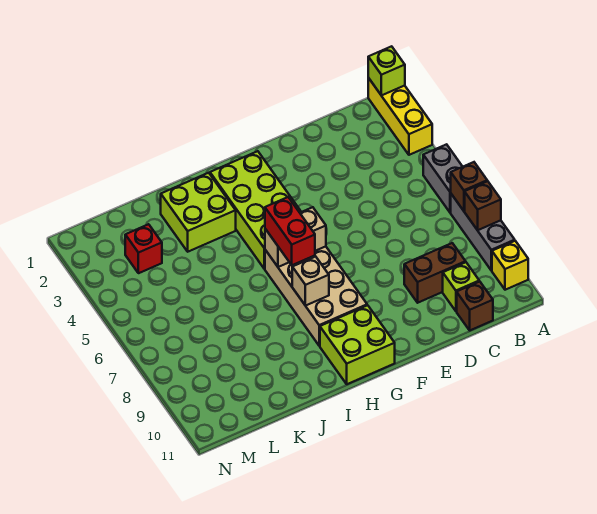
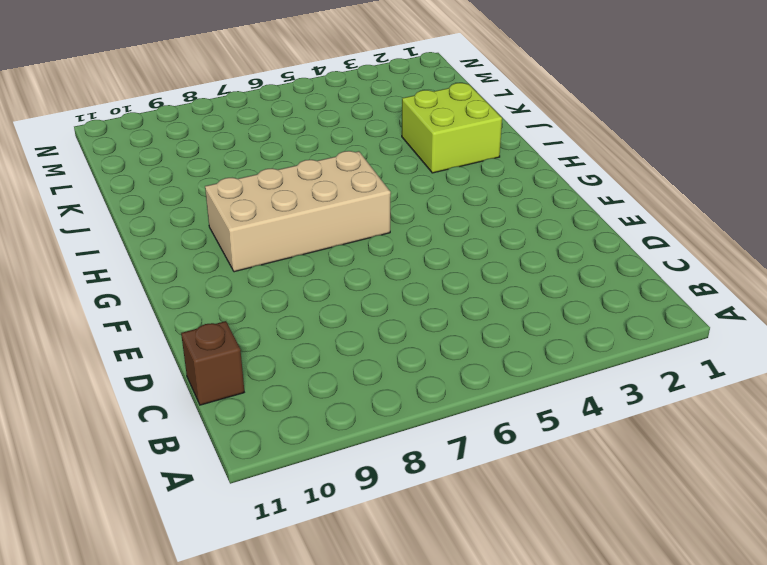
none -> yellow 1x3 brick [368,78,432,155]
none -> grey 1x2 brick [423,144,463,213]
none -> grey 1x3 brick [451,194,515,270]

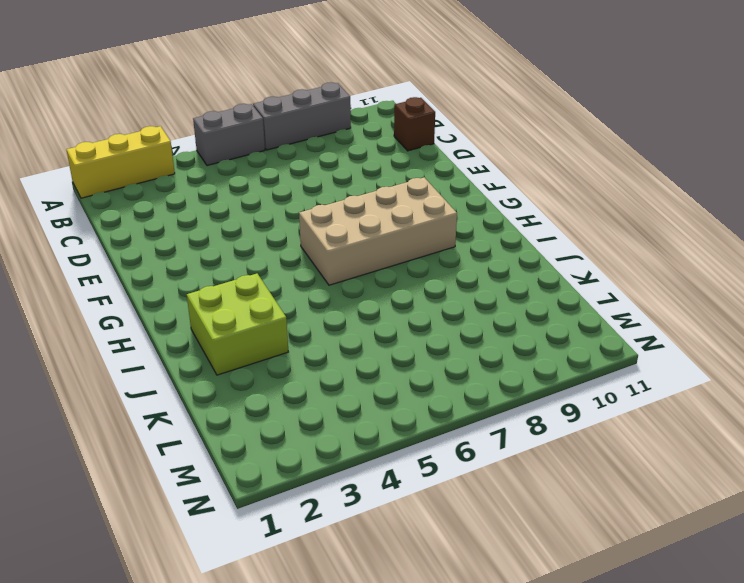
none -> yellow 1x1 brick [492,241,528,290]
none -> brown 1x2 brick [404,243,466,303]
none -> lime 1x1 brick [443,262,479,311]

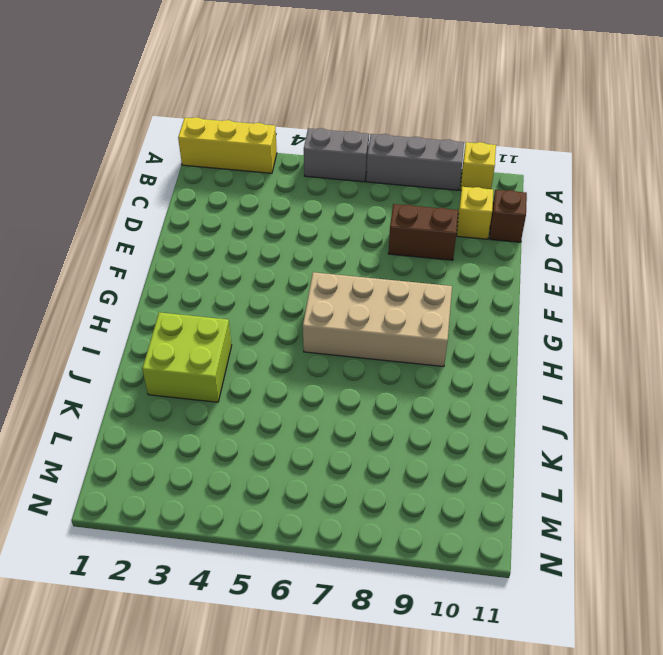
yellow 1x1 brick [457,187,493,239] -> lime 1x1 brick [443,262,479,311]
brown 1x2 brick [388,204,458,260] -> brown 1x2 brick turned to [404,243,466,303]
none -> lime 2x4 brick [210,151,301,269]
none -> lime 2x2 brick [320,305,395,384]
none -> red 1x1 brick [125,224,162,273]

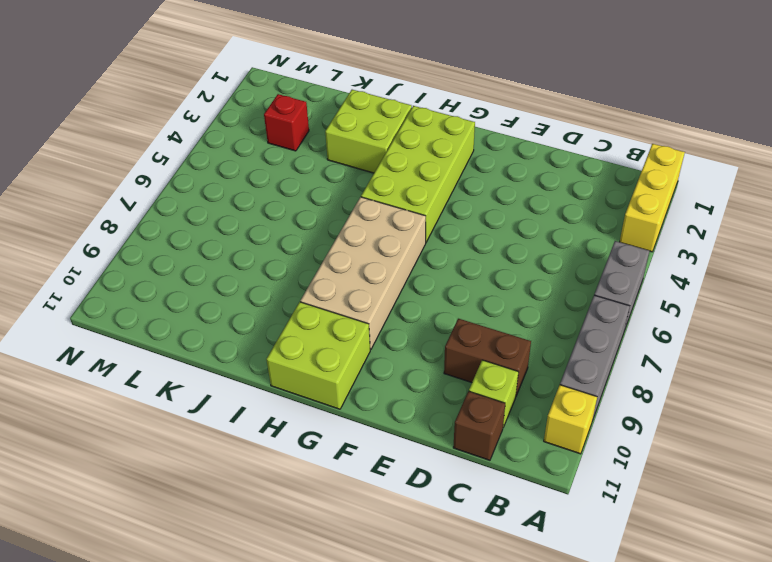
none -> lime 1x1 brick [368,46,405,96]
none -> brown 1x1 brick [451,162,487,211]
none -> brown 1x1 brick [465,181,501,230]

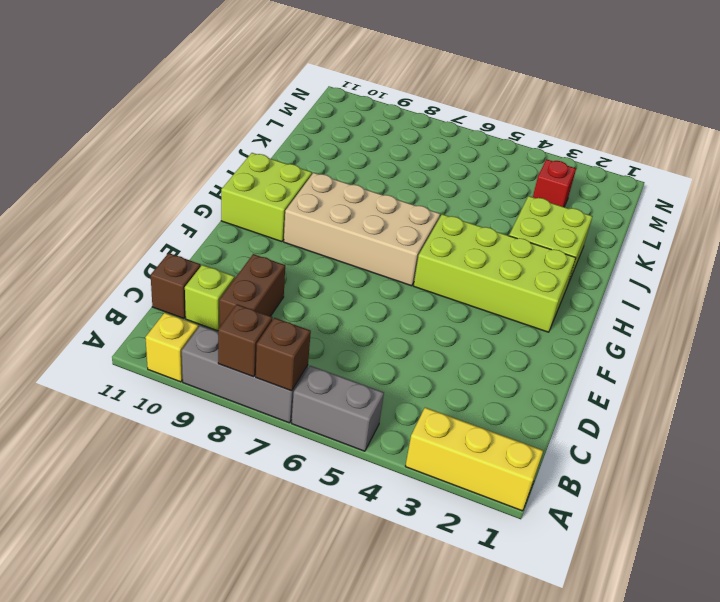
none -> lime 1x1 brick [368,46,405,96]
none -> tan 1x2 brick [265,207,326,267]
none -> tan 1x1 brick [292,257,329,306]

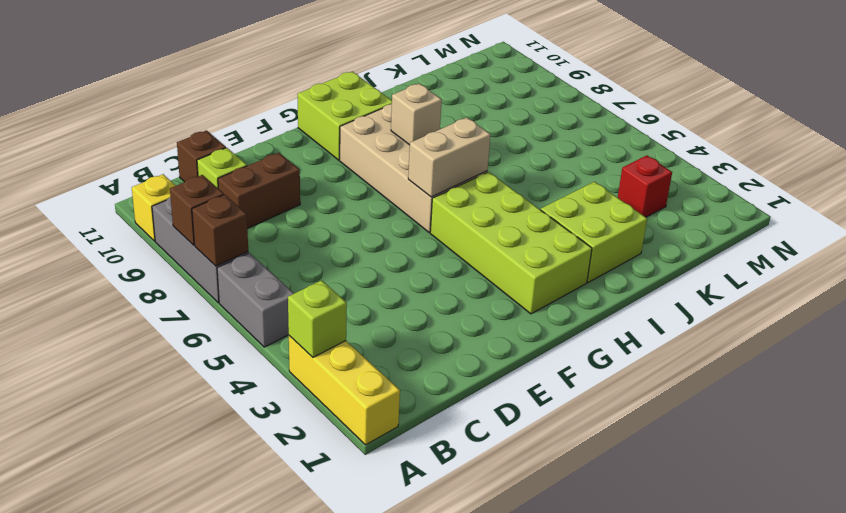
lime 1x1 brick [288,280,347,357] -> lime 1x1 brick moved to [368,46,405,96]
none -> red 1x2 brick [265,197,315,265]

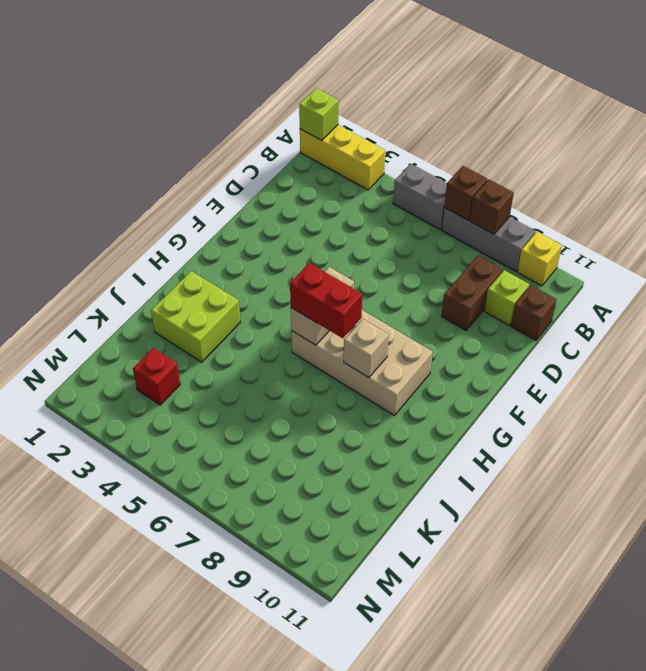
none -> lime 2x4 brick [210,151,301,269]
none -> lime 2x2 brick [320,305,395,384]

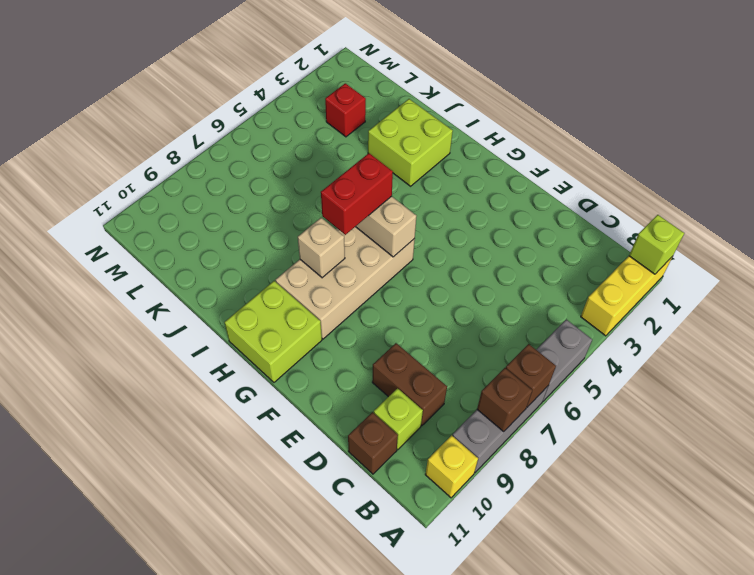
none -> lime 2x4 brick [210,151,301,269]

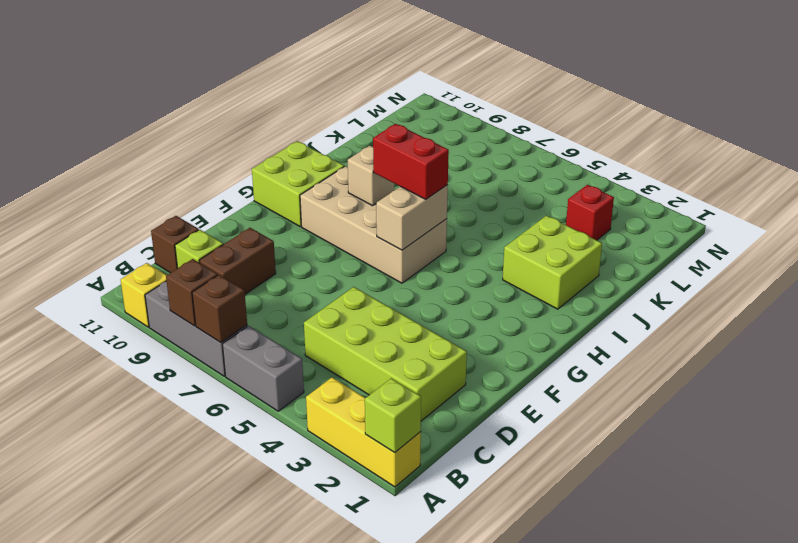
lime 2x4 brick [304,287,467,421] -> lime 2x4 brick moved to [210,151,301,269]

